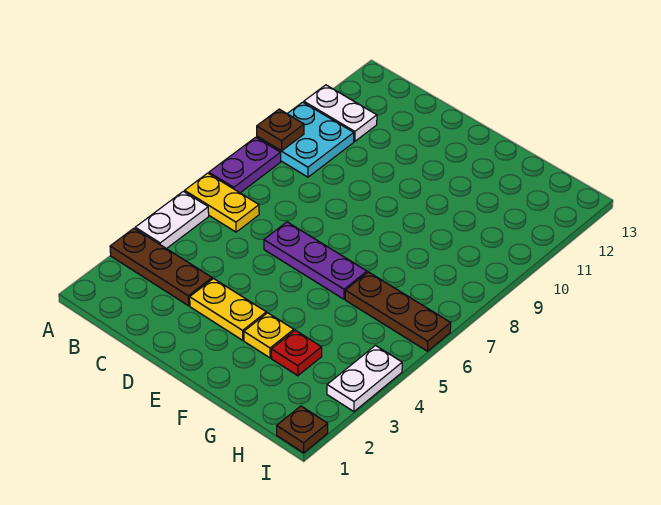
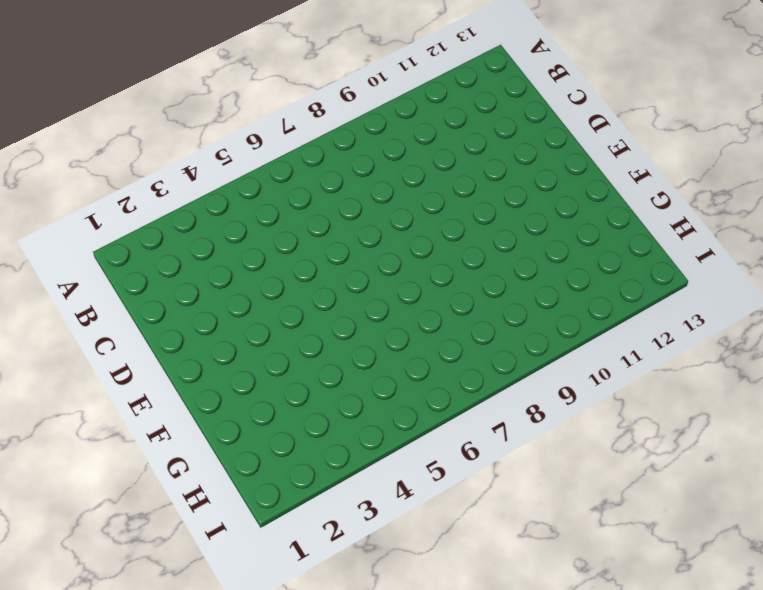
none -> brown 1x3 plate [110,228,212,306]
none -> white 1x2 plate [135,191,209,249]
none -> yellow 1x2 plate [185,173,259,232]

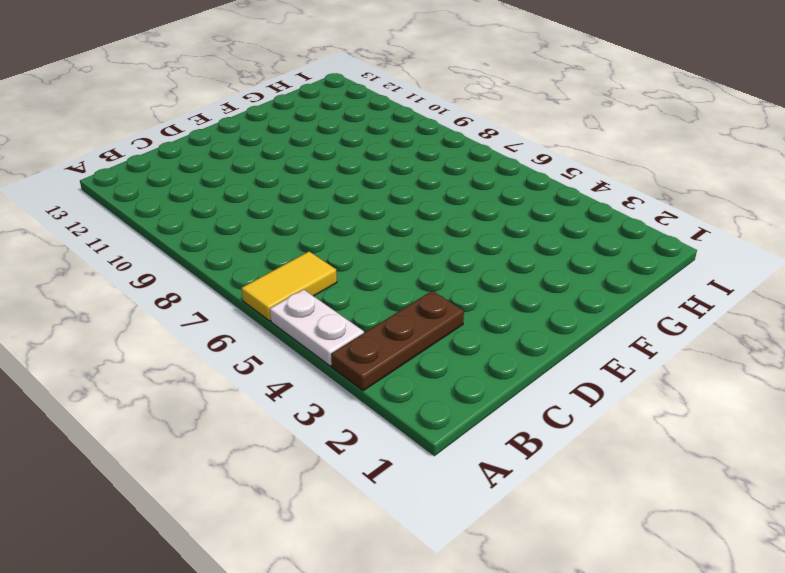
yellow 1x2 tile [241,252,337,321] -> yellow 1x2 plate [185,173,259,232]
none -> purple 1x2 plate [209,137,281,193]
none -> cyan 2x2 plate [257,102,354,177]
none -> white 1x2 plate [304,85,377,141]

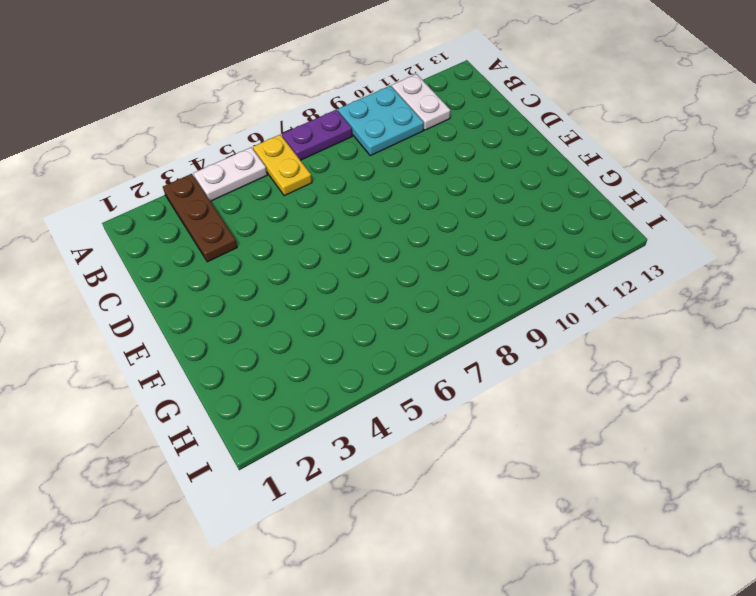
none -> yellow 1x2 plate [190,279,266,340]
none -> purple 1x3 plate [264,222,367,299]
none -> yellow 1x1 plate [244,313,294,358]

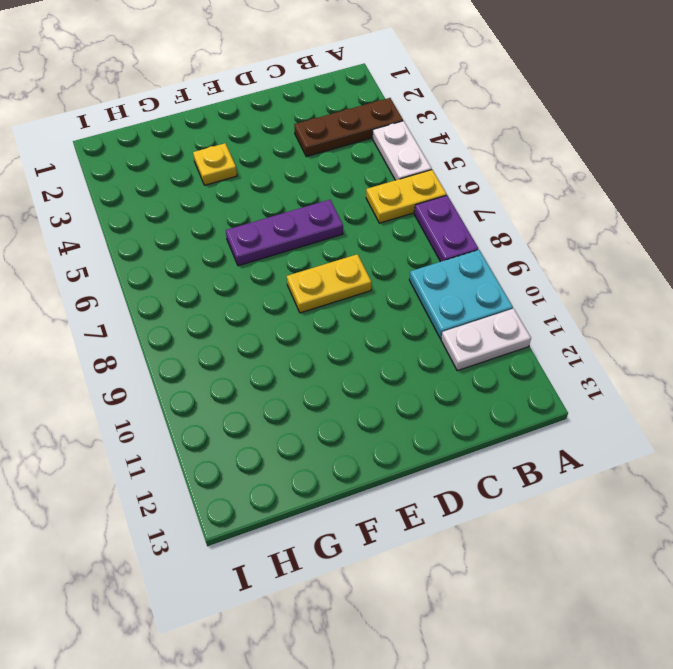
yellow 1x2 plate [287,254,372,313] -> yellow 1x2 plate moved to [190,279,266,340]
none -> red 1x1 plate [271,330,322,376]
none -> brown 1x3 plate [345,272,451,351]
none -> brown 1x1 plate [277,406,328,453]

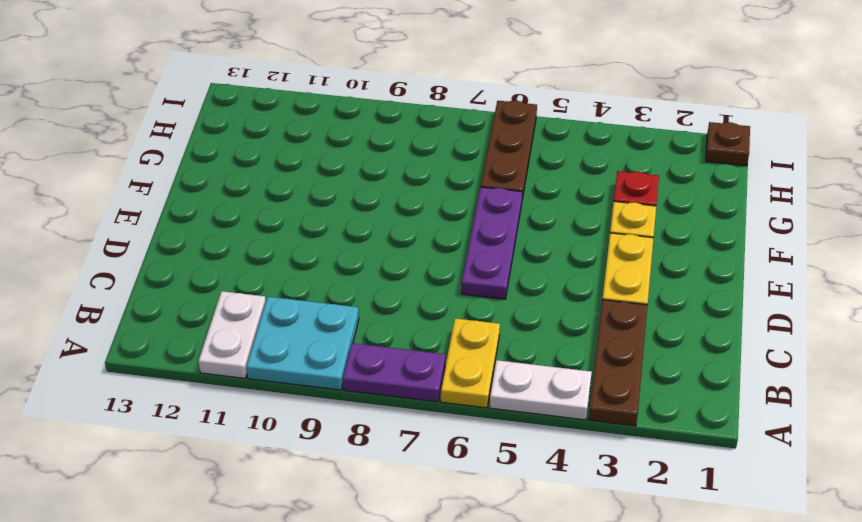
none -> white 1x2 plate [327,346,402,411]
none -> brown 1x1 plate [257,109,304,151]

